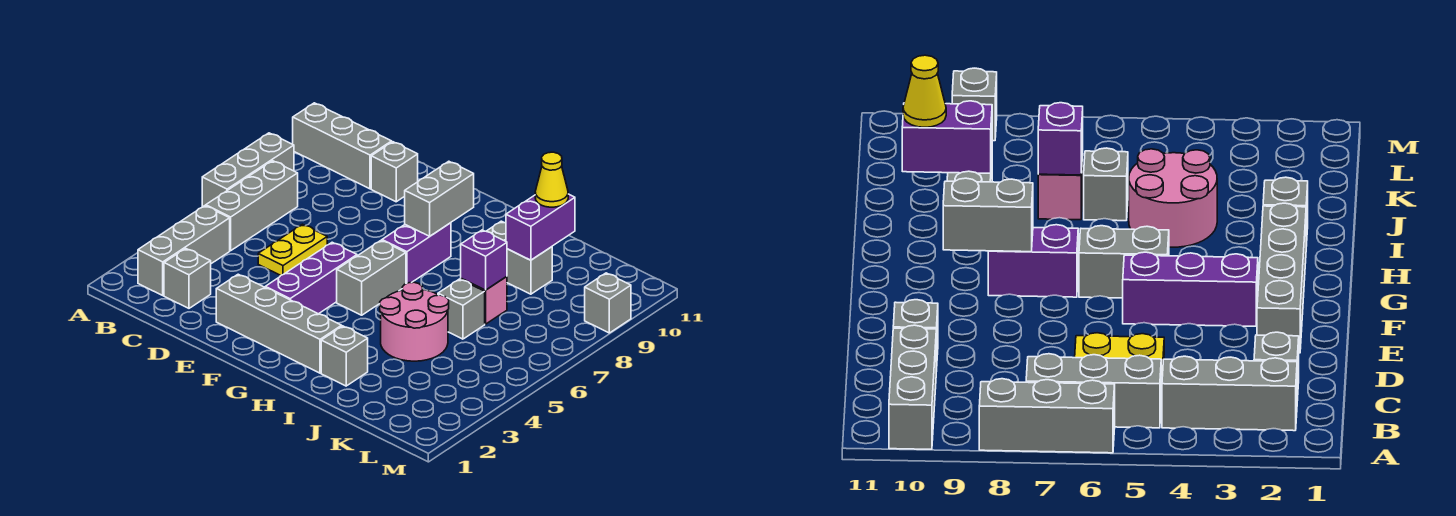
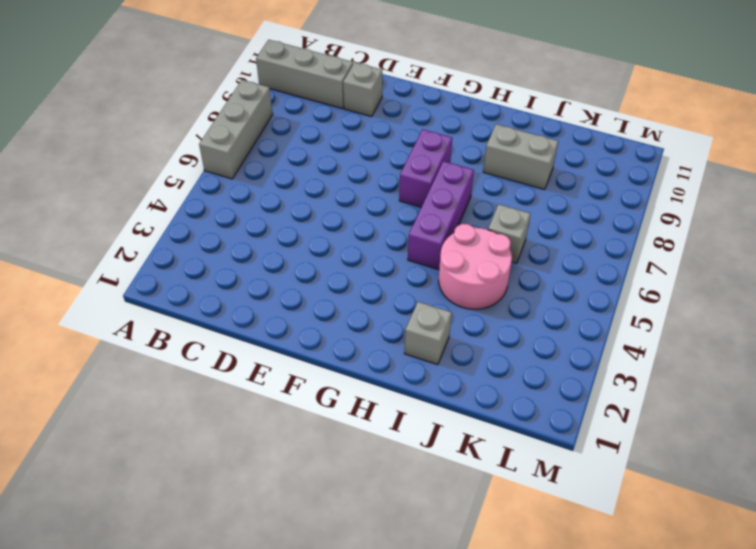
purple 1x3 brick [408,161,474,270] -> purple 1x3 brick moved to [265,242,357,314]
none -> grey 1x3 brick [138,206,230,295]
none -> grey 1x3 brick [206,161,298,251]
none -> grey 1x1 brick [164,248,211,308]

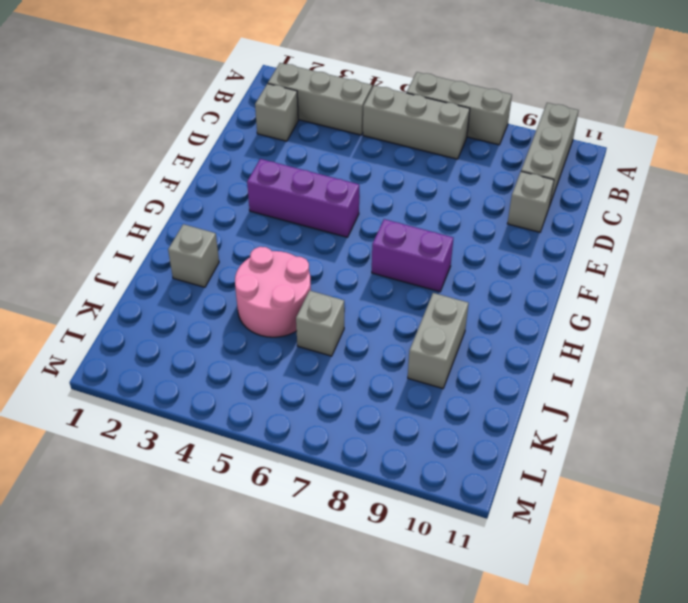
none -> yellow 1x2 plate [258,224,327,276]
none -> grey 1x4 brick [216,274,342,373]
none -> grey 1x2 brick [337,240,406,315]

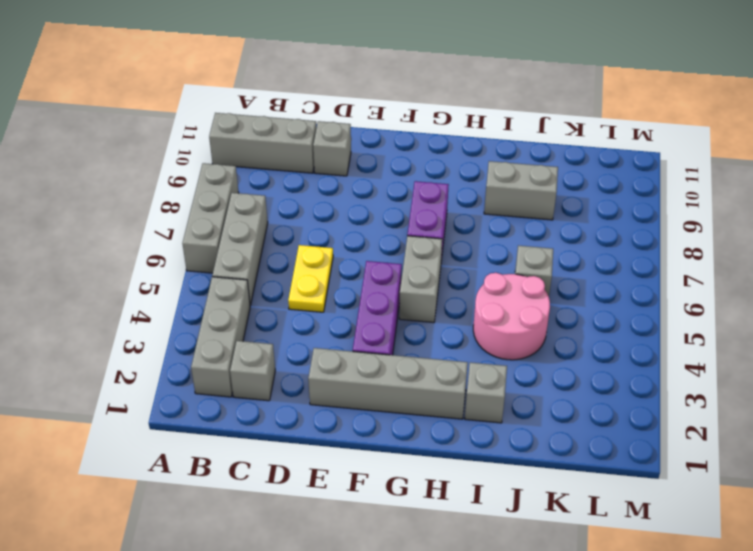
none -> pink 1x1 brick [461,277,507,324]
none -> grey 1x1 brick [585,273,631,333]
none -> grey 1x2 brick [405,161,474,236]

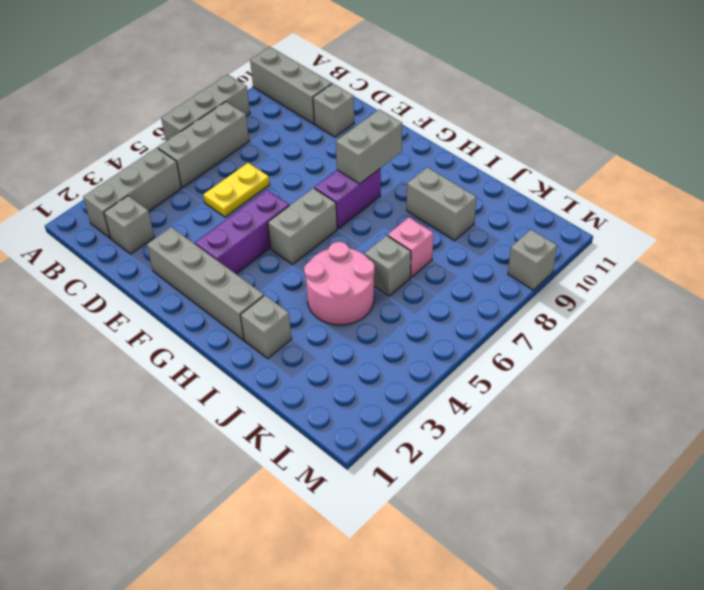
none -> purple 1x1 brick [461,230,507,290]
none -> purple 1x2 brick [506,194,575,260]
none -> yellow 1x1 cone [535,152,568,207]

